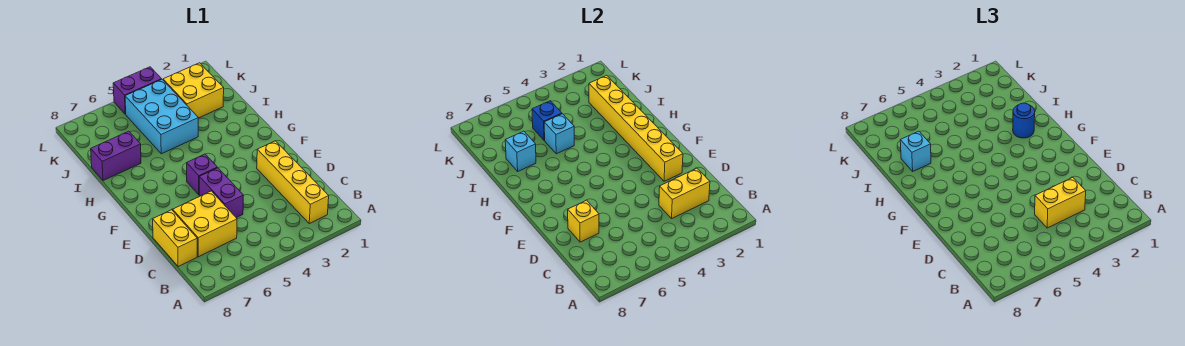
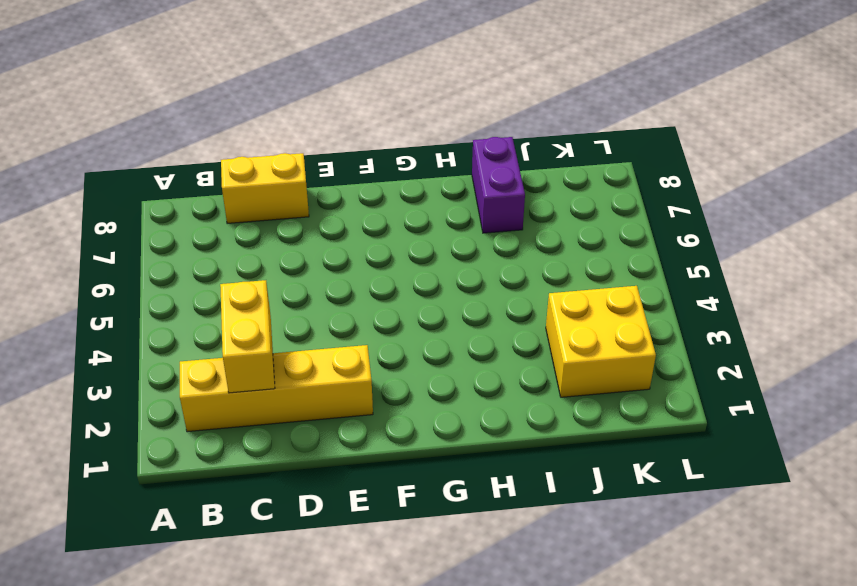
none -> yellow 2x2 brick [173,191,237,257]
none -> purple 1x2 brick [199,168,244,218]
none -> purple 1x1 brick [187,154,217,195]

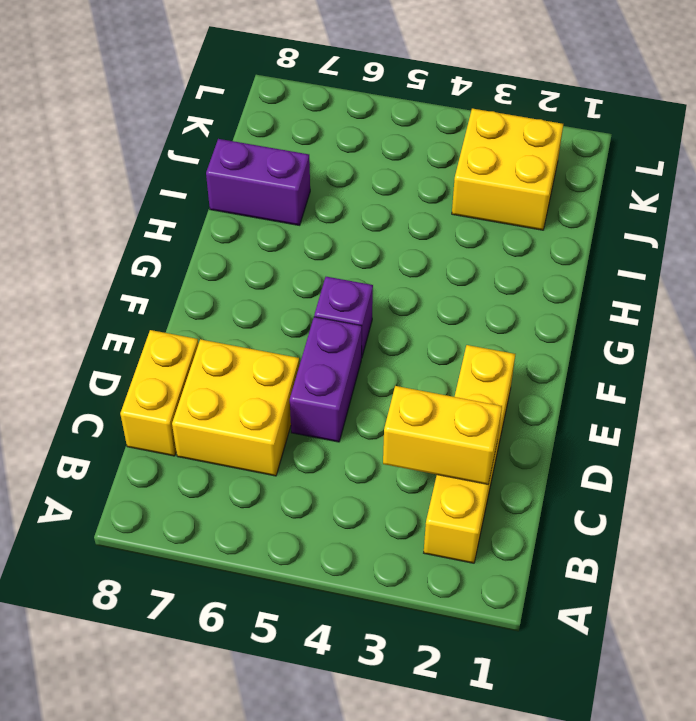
none -> cyan 2x3 brick [125,80,198,154]
none -> purple 1x2 brick [113,67,162,114]
none -> yellow 1x1 brick [568,200,599,242]

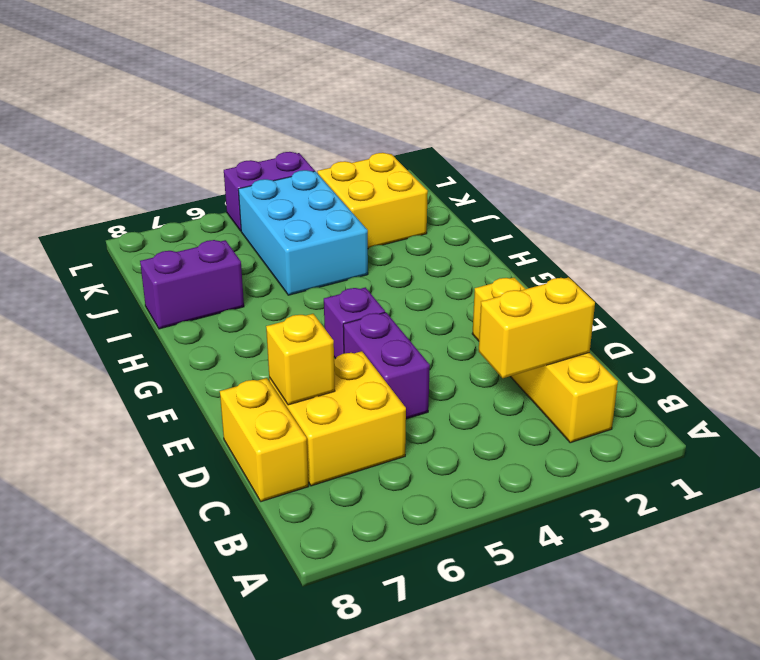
none -> yellow 1x6 brick [589,75,683,181]
none -> cyan 1x1 brick [544,114,574,154]
none -> cyan 1x1 brick [505,131,536,171]

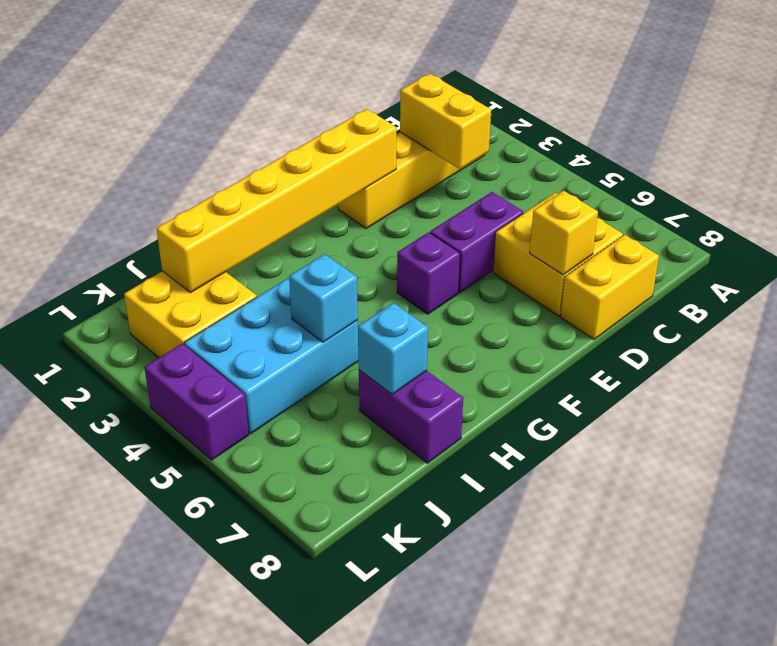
none -> blue 1x1 brick [532,101,562,140]
none -> yellow 1x2 brick [1035,177,1086,228]
none -> blue 1x1 round brick [1013,103,1035,138]

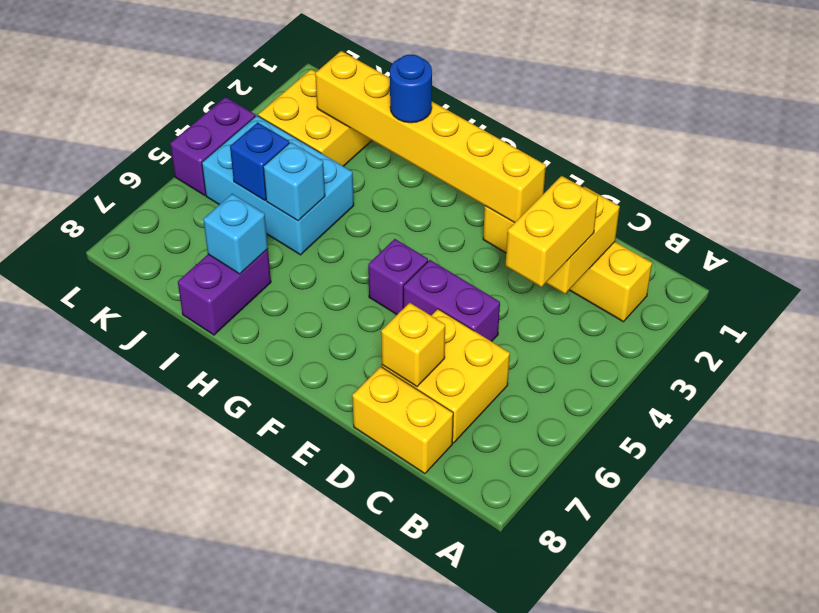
none -> cyan 1x1 brick [900,131,931,171]

